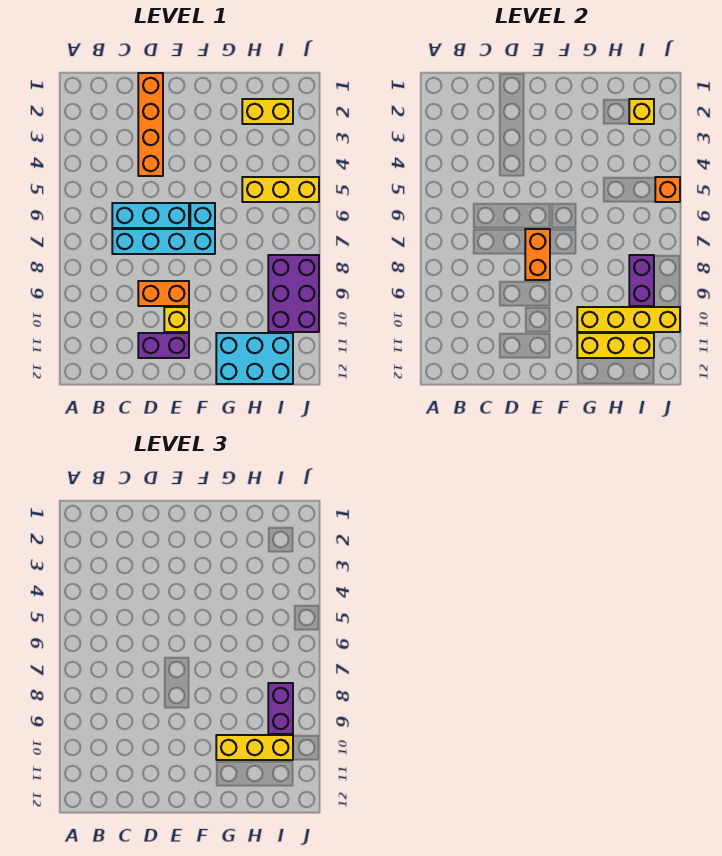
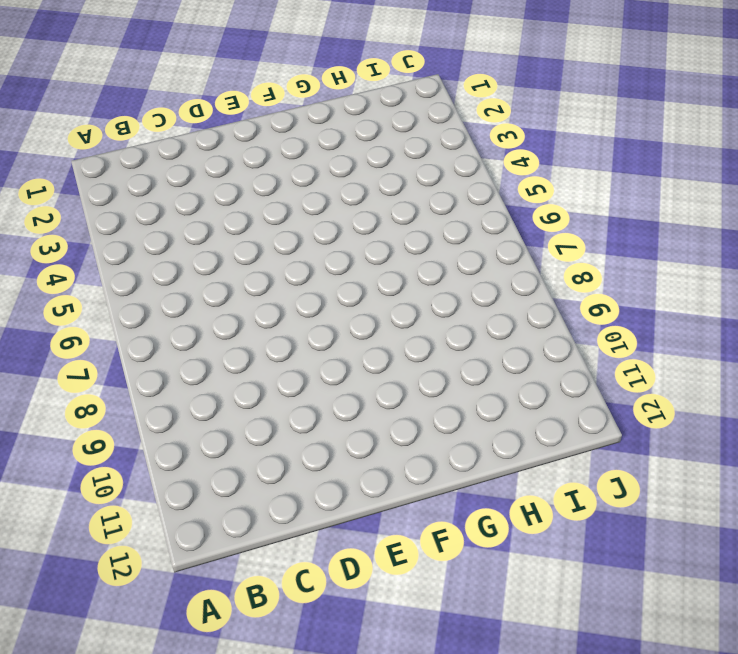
none -> cyan 1x3 brick [112,203,189,228]
none -> cyan 1x4 brick [112,229,215,254]
none -> orange 1x4 brick [138,73,163,176]

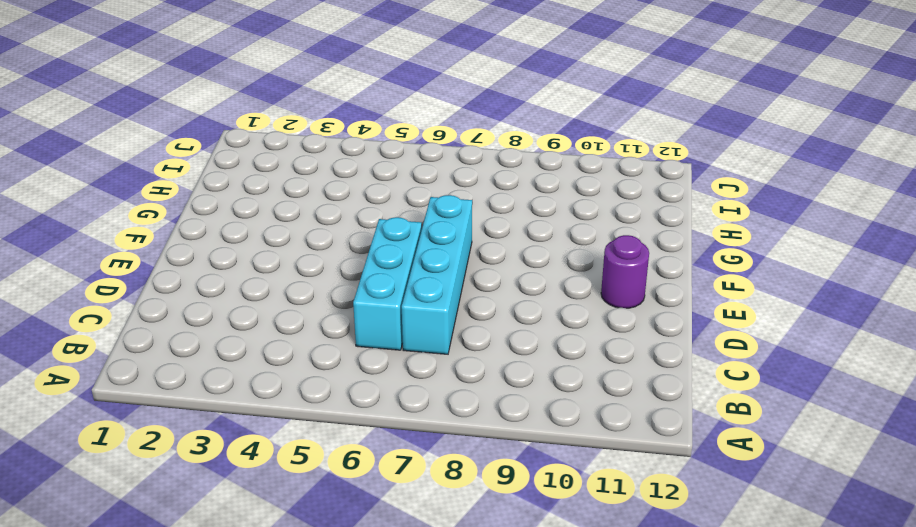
purple 1x1 round brick [601,235,649,308] -> purple 1x2 brick [138,333,189,358]
none -> orange 1x4 brick [138,73,163,176]
none -> orange 1x2 brick [138,281,189,306]
none -> yellow 1x1 brick [164,307,189,332]

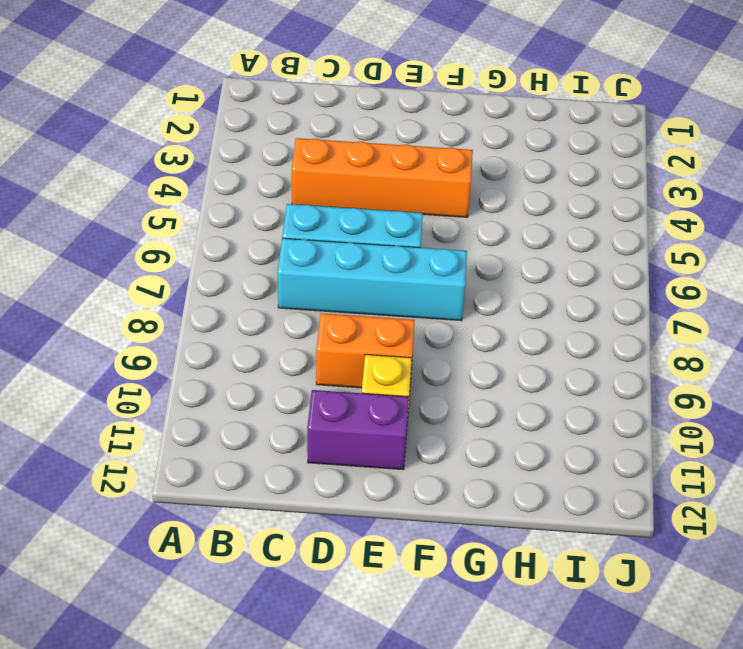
orange 1x4 brick [292,138,473,217] -> orange 1x4 brick turned to [138,73,163,176]
none -> cyan 1x1 brick [190,203,215,228]
none -> cyan 2x3 brick [216,333,293,384]
none -> yellow 1x2 brick [242,99,293,124]

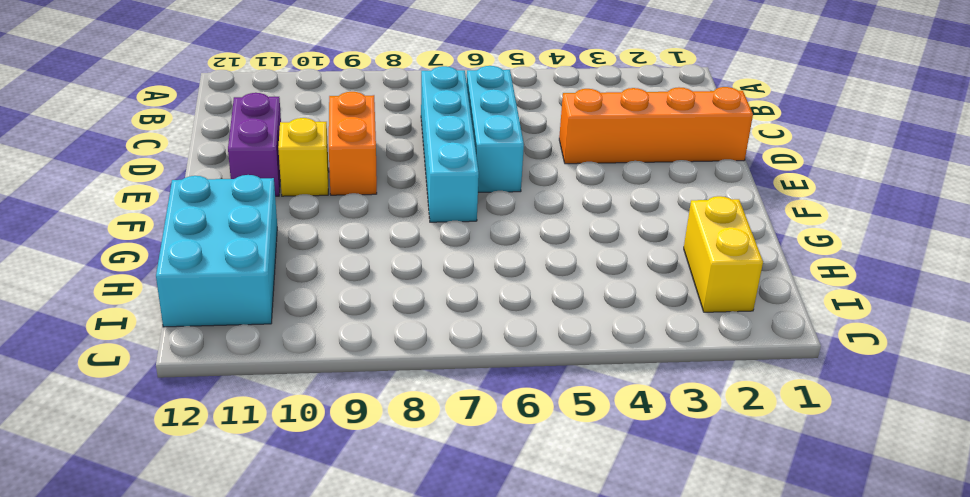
none -> cyan 1x1 brick [190,203,215,228]
none -> yellow 1x3 brick [242,177,319,202]
none -> purple 2x3 brick [268,255,319,332]

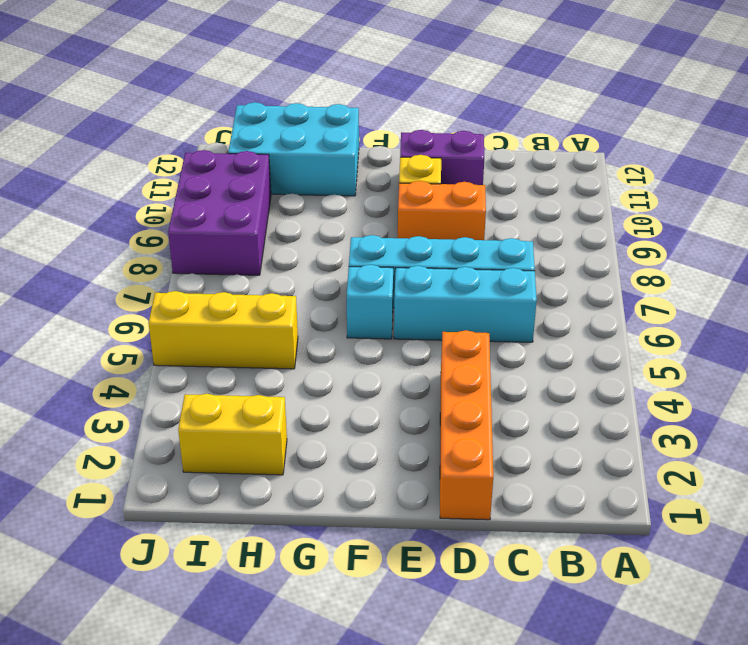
none -> orange 1x2 brick [525,229,550,280]
none -> yellow 1x4 brick [577,307,680,332]
none -> yellow 1x3 brick [577,333,654,358]

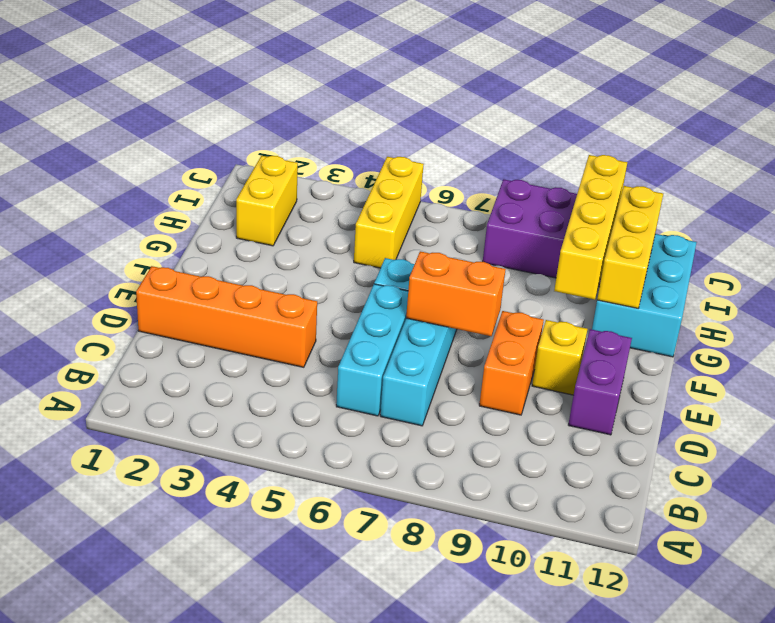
none -> yellow 1x1 brick [629,99,654,124]
none -> purple 1x2 brick [629,255,654,306]
none -> orange 1x1 brick [655,177,680,202]

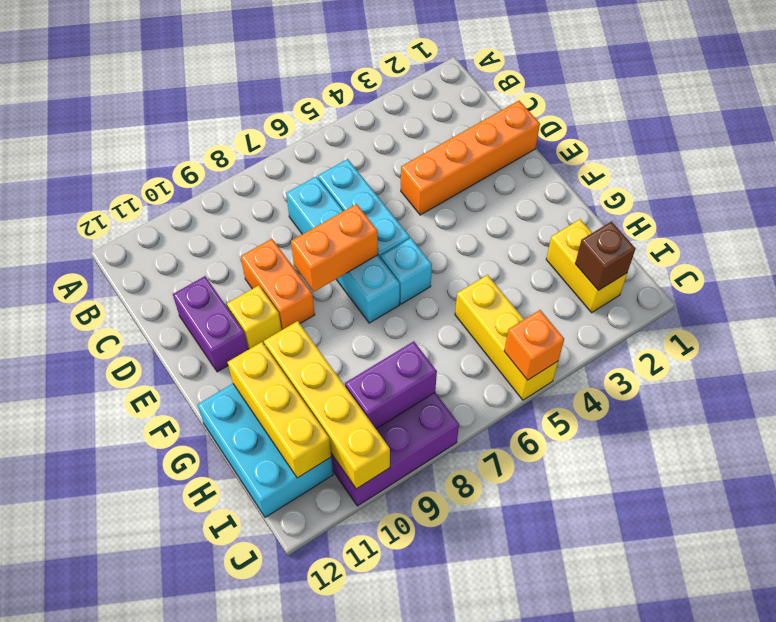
brown 1x1 brick [575,222,635,291] -> yellow 1x1 brick [629,99,654,124]
none -> yellow 1x3 brick [216,735,293,760]
none -> purple 1x2 brick [268,683,293,734]

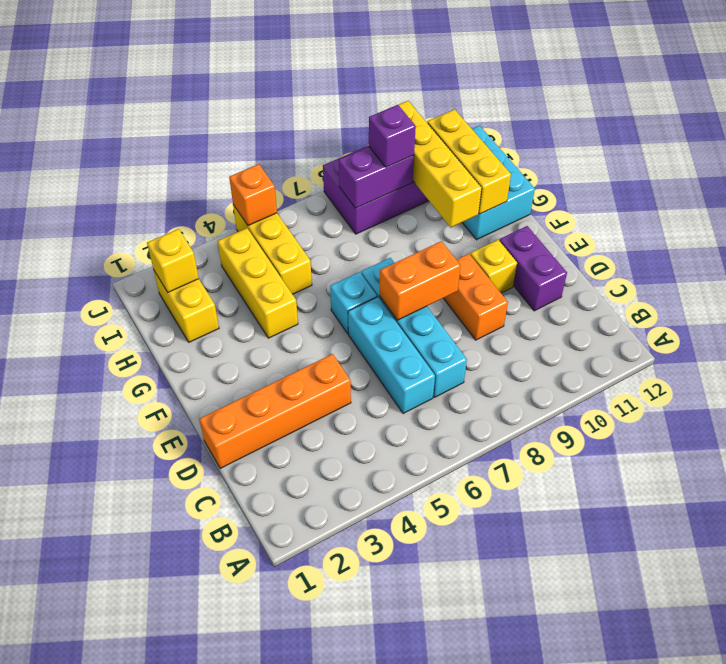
yellow 1x3 brick [218,228,298,338] -> yellow 1x3 brick moved to [216,735,293,760]
purple 1x1 brick [369,105,416,167] -> purple 1x2 brick [268,683,293,734]

